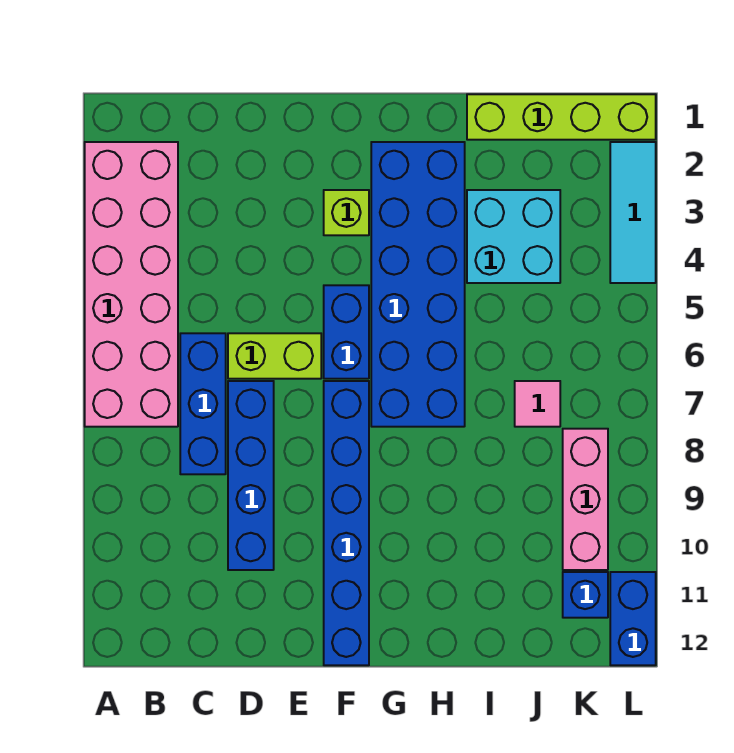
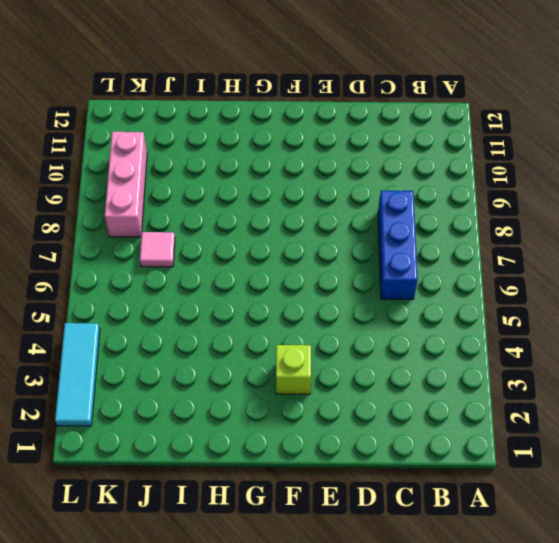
none -> pink 2x6 brick [85,142,178,427]
none -> lime 1x2 brick [228,333,321,379]
none -> blue 1x4 brick [228,381,274,570]

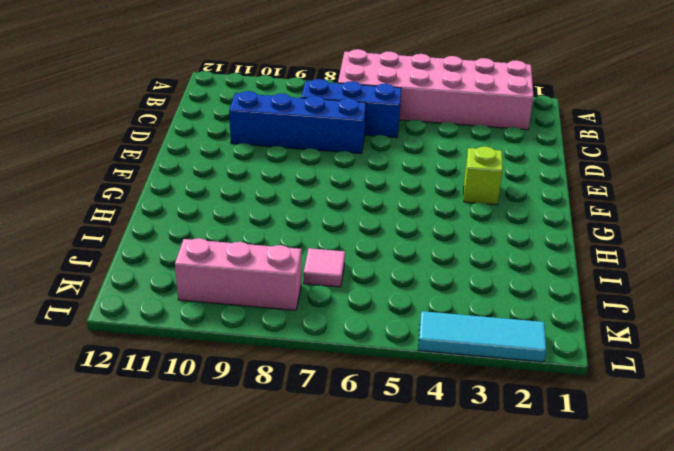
none -> lime 1x2 brick [228,333,321,379]
none -> blue 1x2 brick [324,285,369,379]
none -> blue 1x6 brick [324,381,369,665]

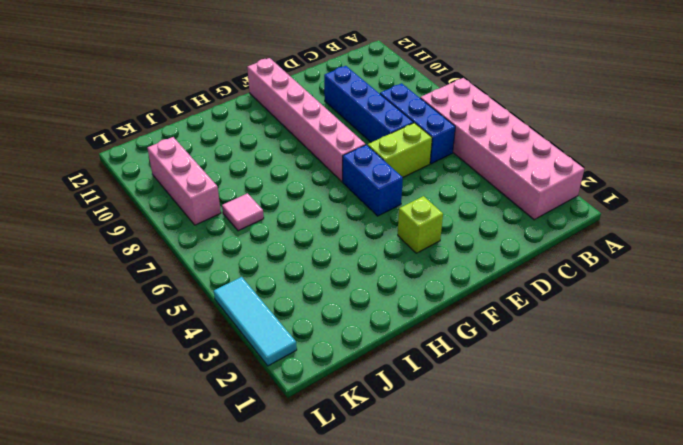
pink 1x6 brick [247,58,366,182] -> blue 1x6 brick [324,381,369,665]
none -> blue 2x6 brick [371,142,465,427]
none -> lime 1x4 brick [467,94,656,140]
none -> cyan 2x2 brick [467,190,560,283]

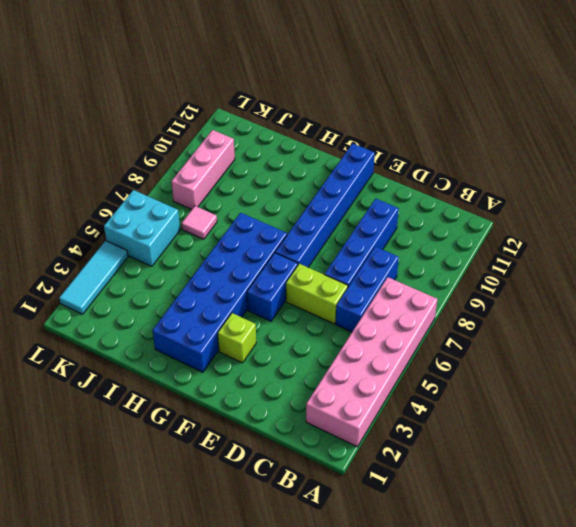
cyan 2x2 brick [104,190,180,266] -> cyan 2x2 brick moved to [467,190,560,283]
none -> lime 1x4 brick [467,94,656,140]
none -> blue 1x1 brick [563,572,608,618]
none -> blue 1x2 brick [610,572,656,665]

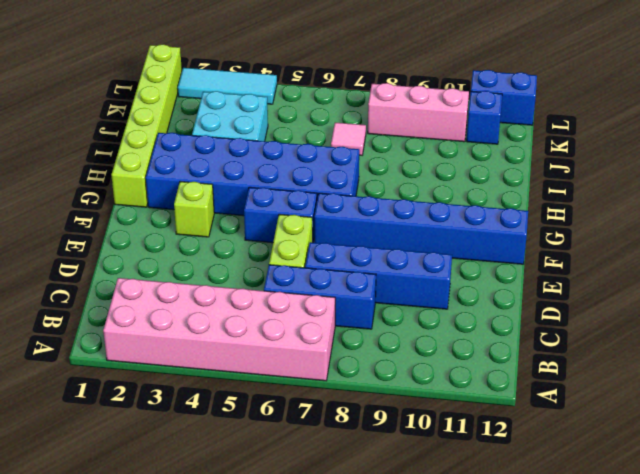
lime 1x6 brick [112,44,182,207] -> lime 1x4 brick [467,94,656,140]

